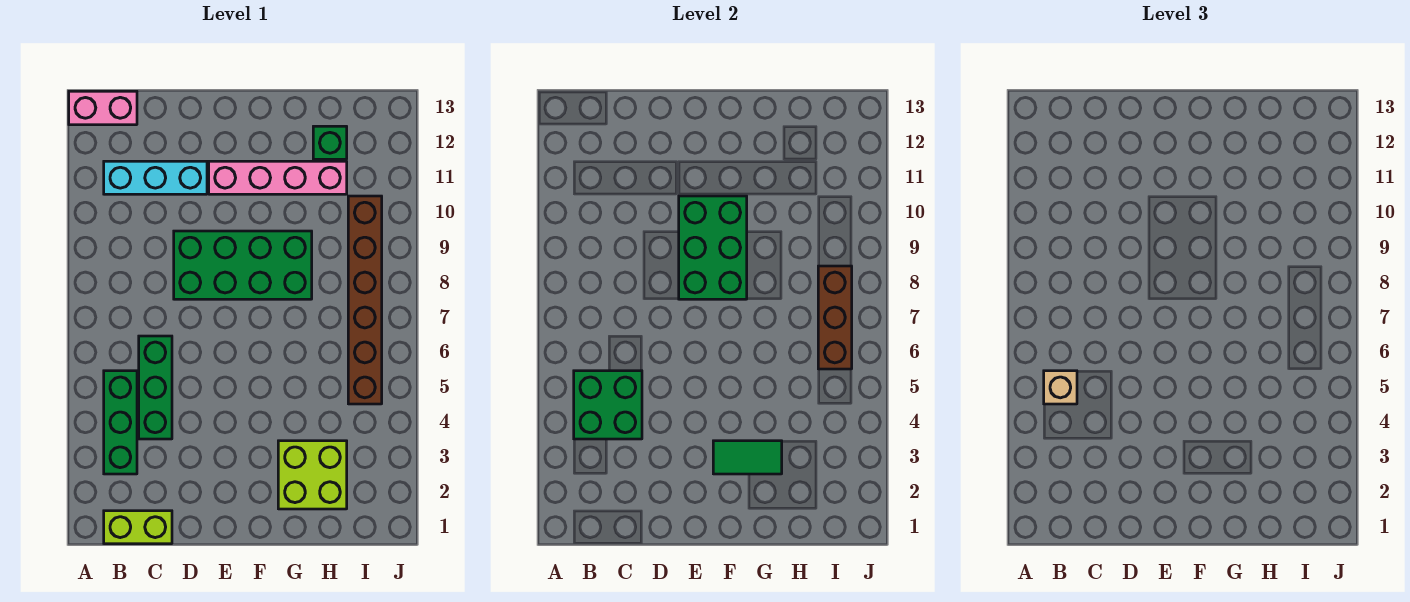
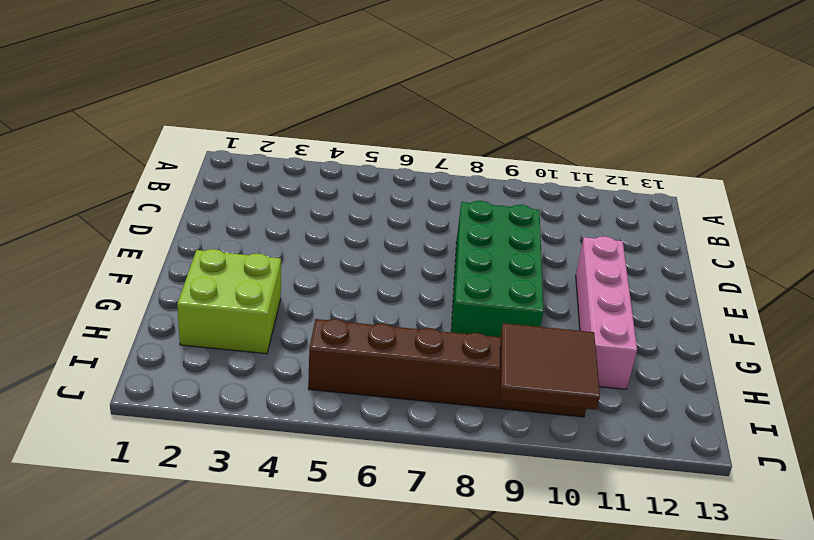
brown 2x2 tile [500,323,600,410] -> none
none -> pink 1x2 brick [69,91,137,125]
none -> lime 1x2 brick [104,511,172,544]
none -> green 1x3 brick [104,371,137,474]

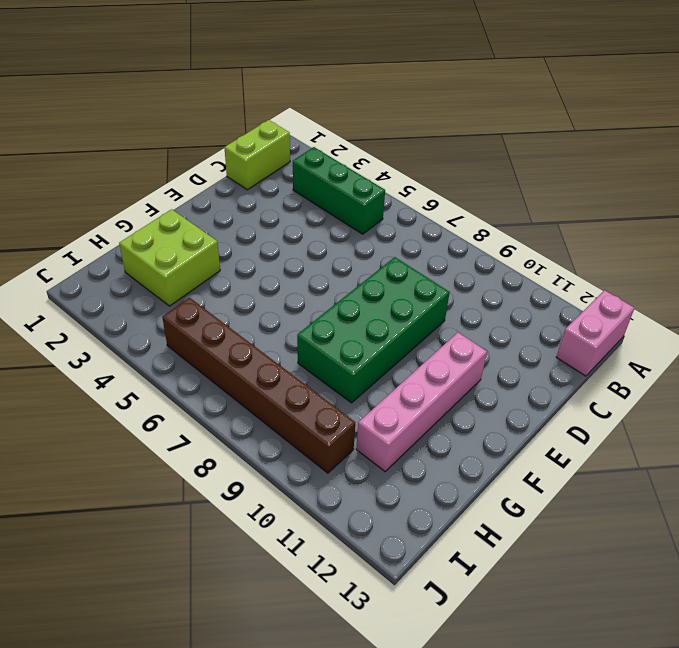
none -> cyan 1x3 brick [104,161,207,194]
none -> green 1x3 brick [139,336,172,439]
none -> green 1x1 brick [313,126,347,159]

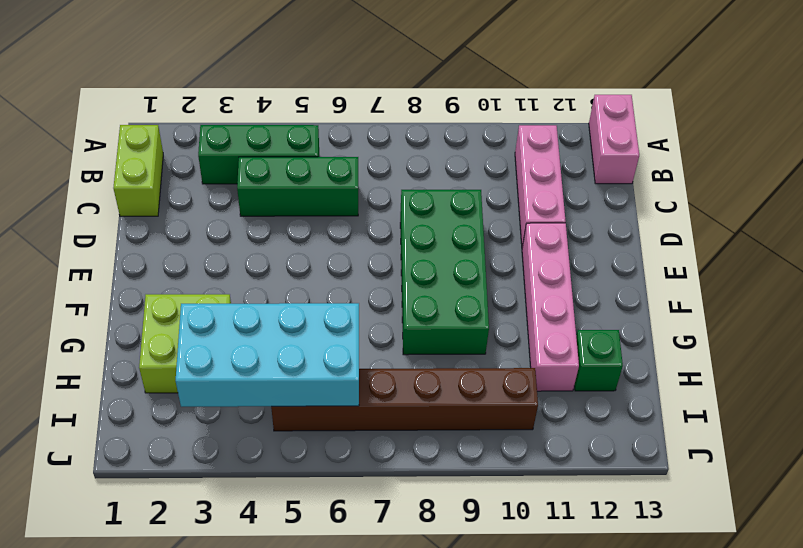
pink 1x3 brick [515,125,566,247] -> cyan 1x3 brick [104,161,207,194]
cyan 2x4 brick [176,303,359,407] -> brown 1x3 brick [818,266,852,369]
none -> green 2x2 brick [574,371,642,439]
none -> green 2x3 brick [679,196,747,299]
none -> green 1x2 tile [713,441,782,474]

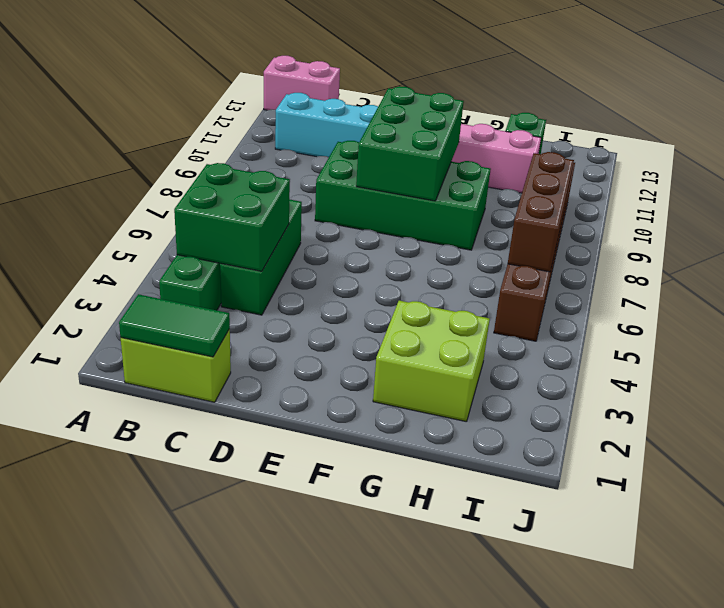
green 1x2 tile [119,294,230,357] -> green 1x2 tile moved to [713,441,782,474]
none -> tan 1x1 brick [1044,371,1077,404]

